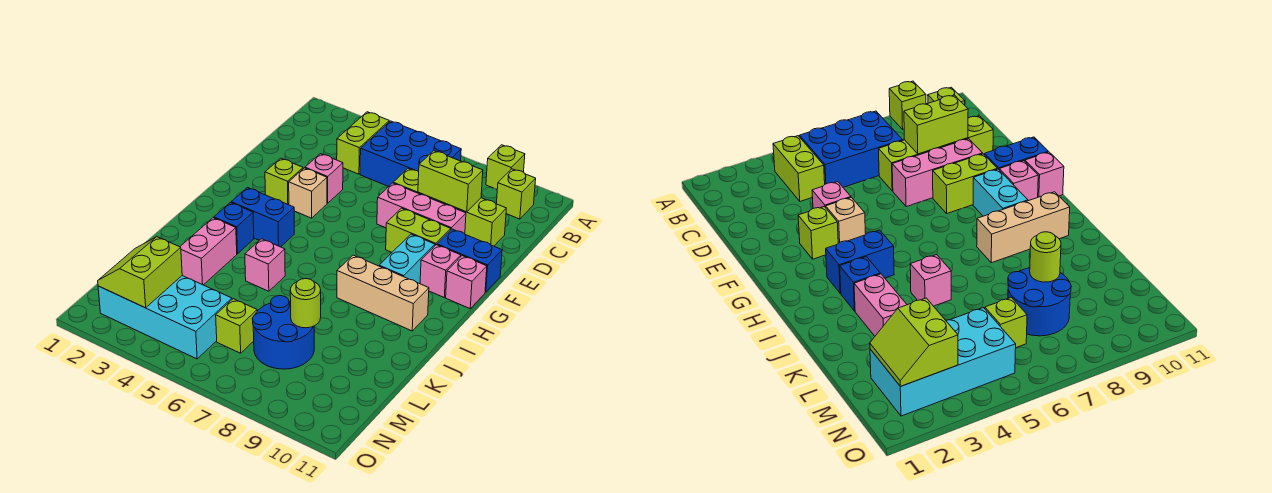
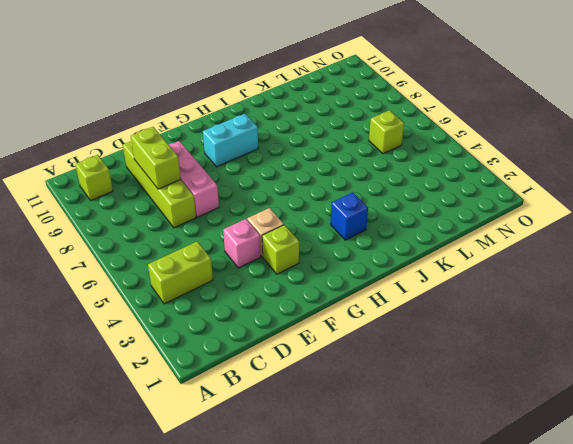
none -> lime 1x1 brick [486,145,525,189]
none -> blue 2x3 brick [360,121,461,187]
none -> lime 1x2 brick [386,208,451,252]

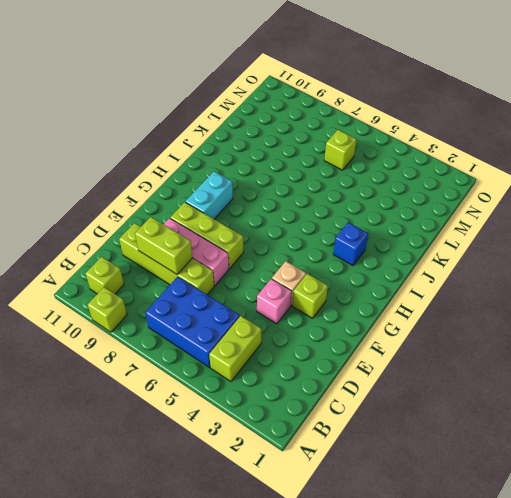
lime 1x3 brick [170,202,244,268] -> lime 1x2 brick [386,208,451,252]
none -> blue 1x2 brick [437,229,502,292]
none -> pink 1x1 brick [420,245,461,297]
none -> pink 1x1 brick [446,256,487,309]

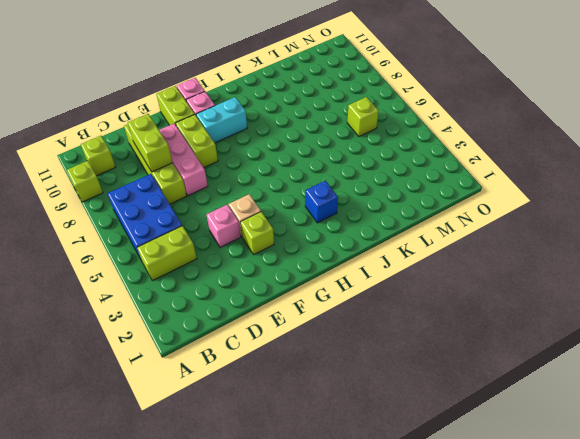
lime 1x2 brick [157,86,195,125] -> blue 1x2 brick [437,229,502,292]
none -> blue 1x2 brick [231,188,294,247]
none -> tan 1x3 brick [337,255,429,331]
none -> pink 1x2 brick [180,218,237,285]

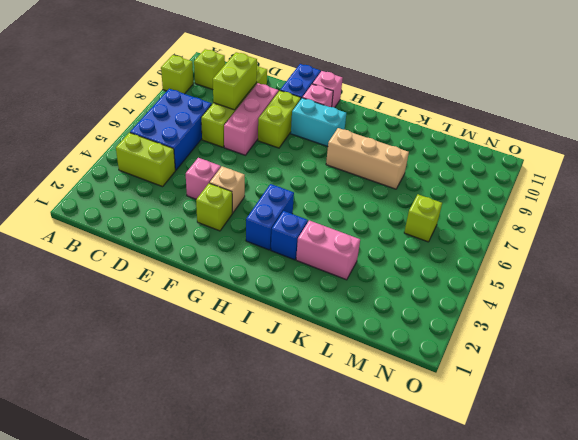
tan 1x3 brick [326,128,409,189] -> tan 1x3 brick turned to [337,255,429,331]
none -> pink 1x1 brick [245,239,285,291]
none -> blue 2x2 round brick [253,296,314,369]
none -> cyan 2x4 brick [98,276,232,359]

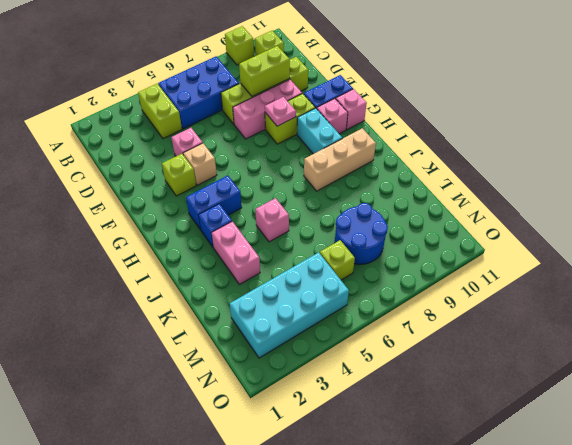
pink 1x1 plate [265,97,296,126] -> none
none -> lime 1x1 round brick [290,279,321,328]
none -> lime 2x2 slope [98,237,182,308]

